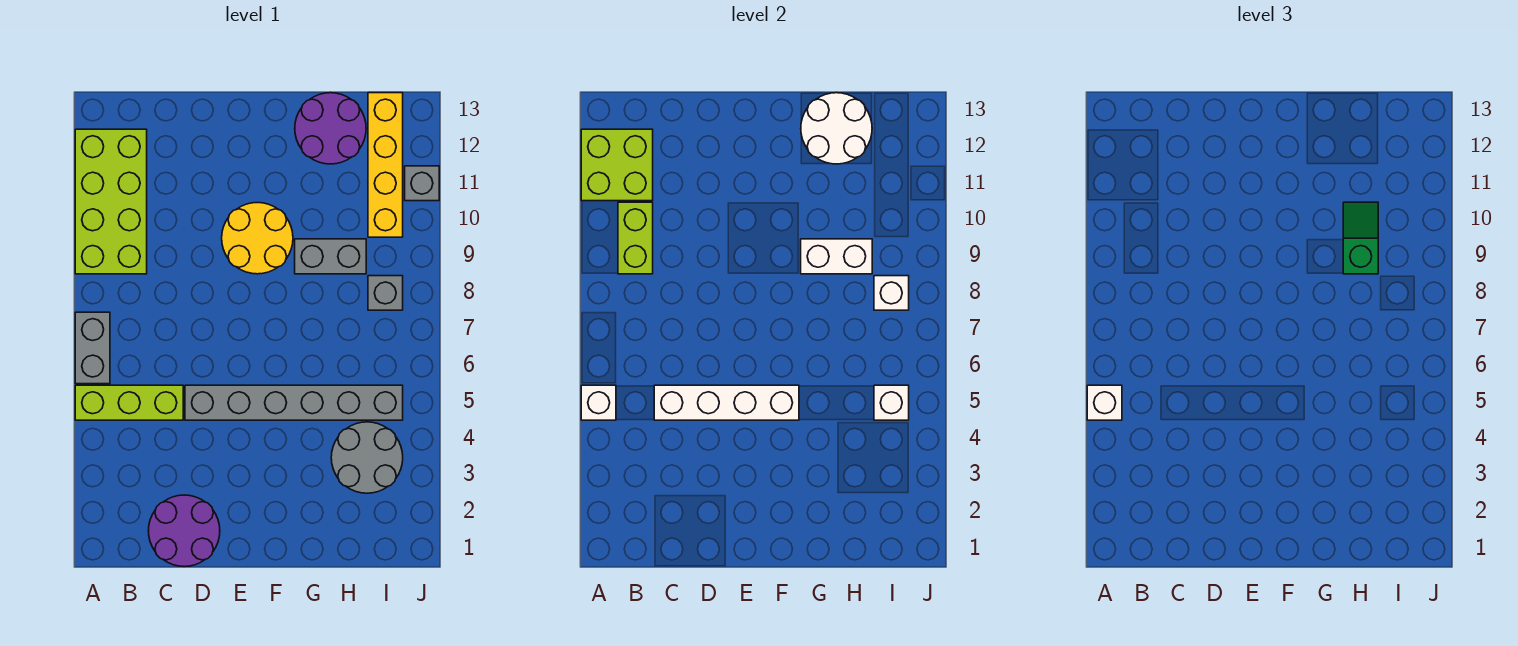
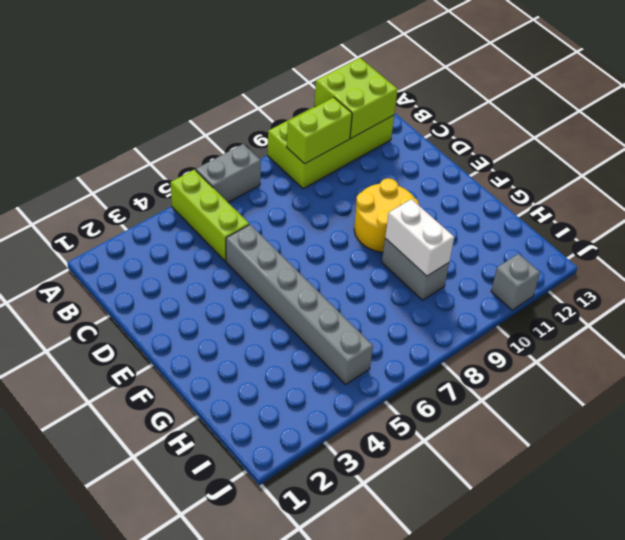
none -> purple 2x2 round brick [148,495,220,567]
none -> purple 2x2 round brick [295,93,366,164]
none -> grey 2x2 round brick [331,422,403,493]

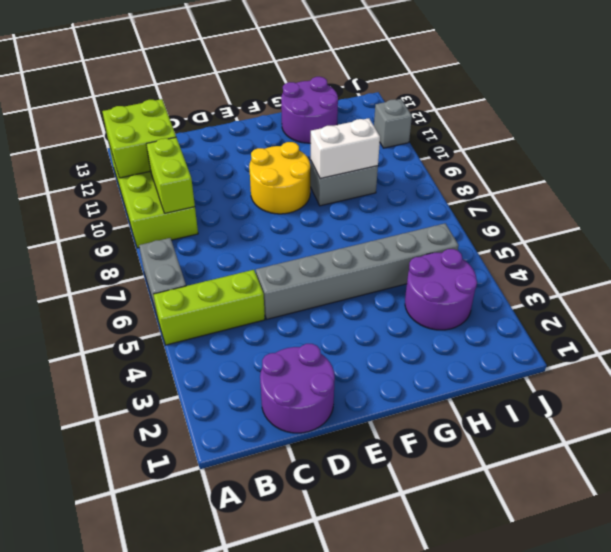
purple 2x2 round brick [405,249,477,330] -> grey 2x2 round brick [331,422,403,493]
none -> grey 1x1 brick [368,276,403,310]
none -> yellow 1x4 brick [368,93,403,237]
none -> white 1x1 brick [581,385,616,420]

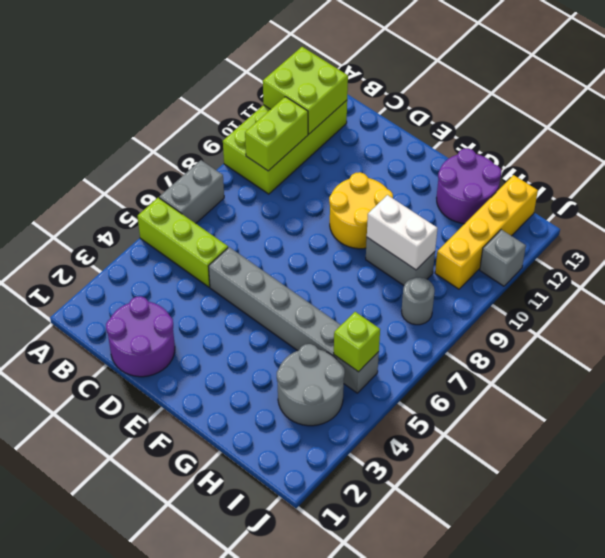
lime 1x1 brick [334,312,380,372] -> white 1x1 brick [874,385,909,420]
grey 1x1 round brick [402,277,435,325] -> grey 1x1 brick [368,276,403,310]
none -> white 1x1 brick [581,385,616,420]
none -> white 1x4 brick [654,385,799,420]
none -> white 2x2 round brick [801,93,872,164]

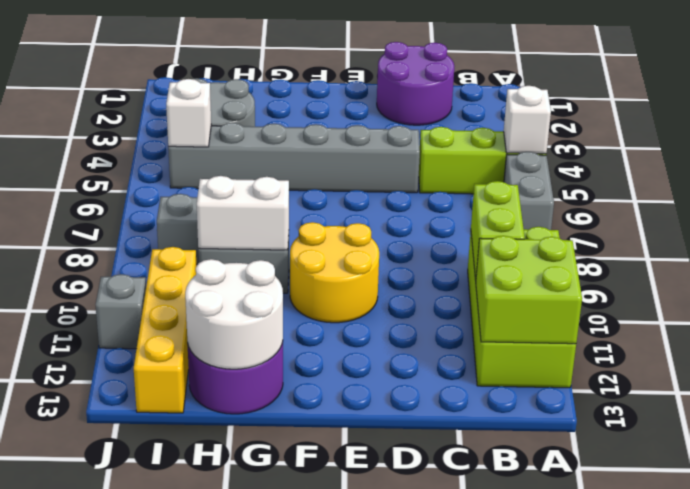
none -> white 1x4 brick [654,385,799,420]
none -> white 1x1 brick [874,276,909,310]
none -> white 1x1 brick [1087,385,1122,420]

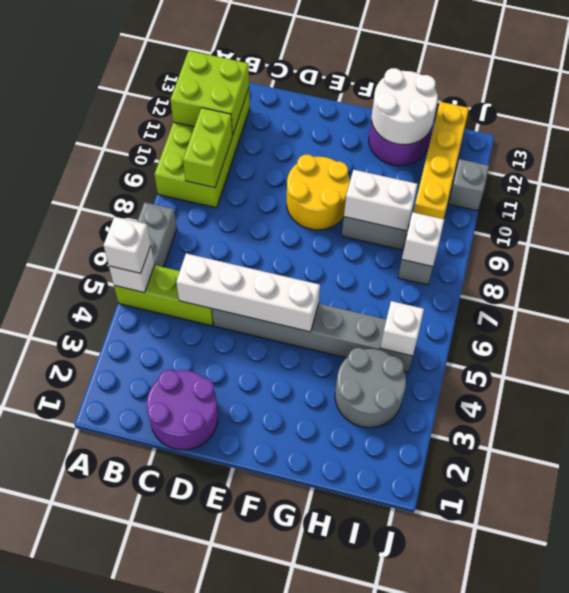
none -> green 1x2 slope [1343,202,1378,274]

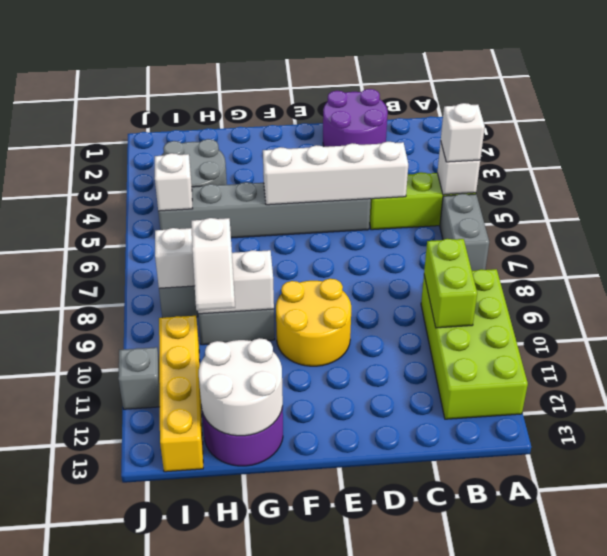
white 1x2 slope [191,218,235,311] -> green 1x2 slope [1343,202,1378,274]
none -> lime 2x2 brick [581,129,653,201]

